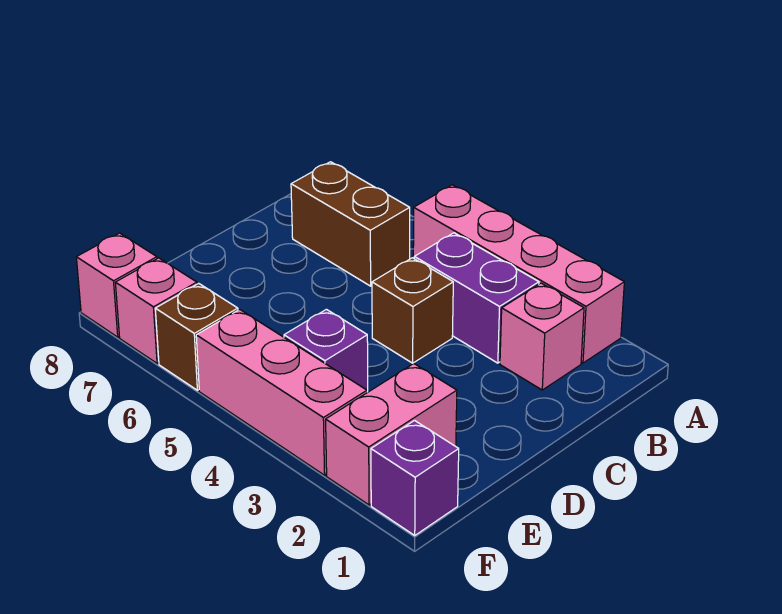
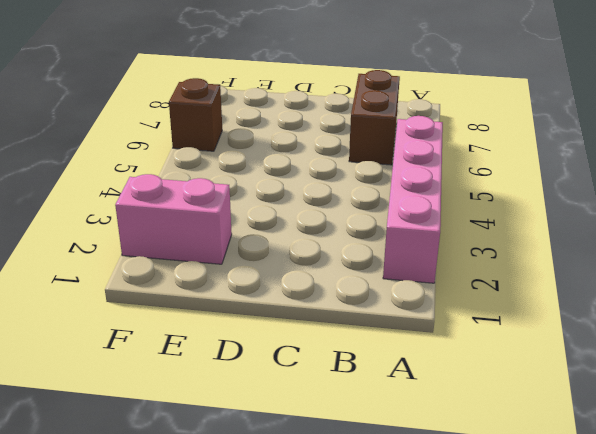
none -> pink 1x1 brick [500,283,584,390]
none -> purple 1x2 brick [414,233,539,363]
none -> brown 1x1 brick [372,258,453,363]

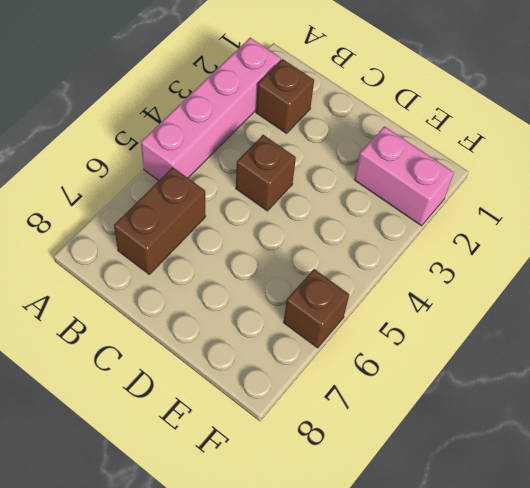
brown 1x1 brick [256,59,314,133] -> pink 1x1 brick [500,283,584,390]
none -> purple 1x2 brick [414,233,539,363]
none -> purple 1x1 brick [284,309,368,392]
none -> purple 1x1 brick [371,421,459,535]

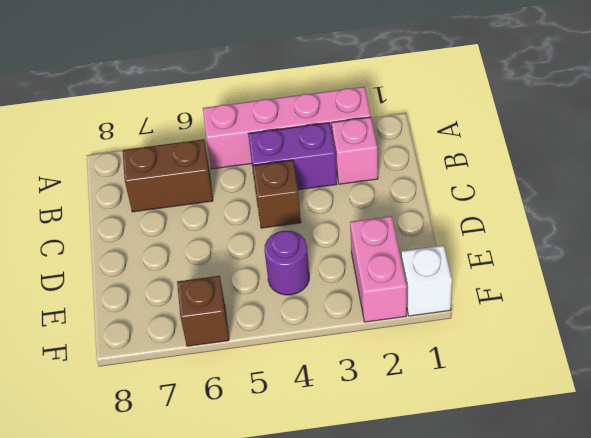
purple 1x1 round brick [264,231,309,295] -> purple 1x1 brick [284,309,368,392]
white 1x1 brick [401,245,452,316] -> purple 1x1 brick [371,421,459,535]
none -> pink 1x3 brick [196,310,367,475]
none -> pink 1x1 brick [115,258,197,363]
none -> pink 1x1 brick [76,233,157,337]

